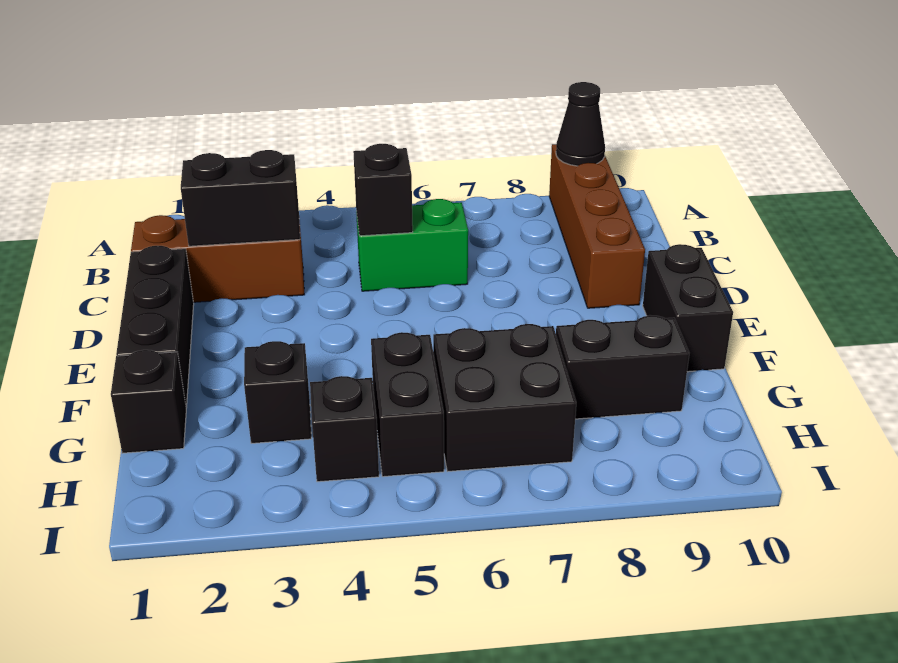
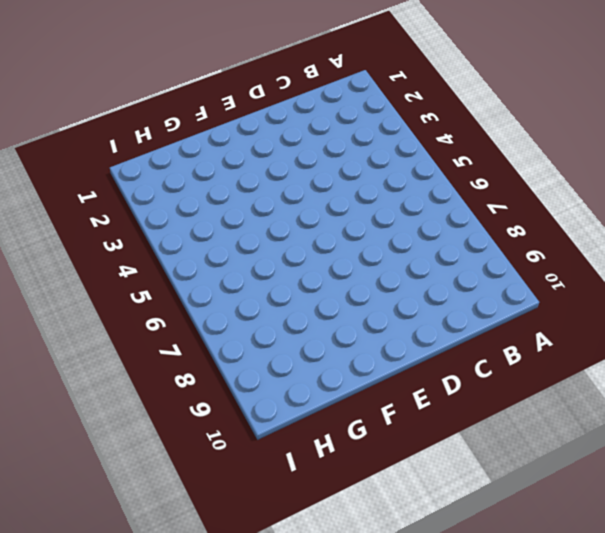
none -> brown 1x4 brick [549,144,645,308]
none -> brown 1x3 brick [131,215,304,302]
none -> green 1x2 brick [356,199,468,291]

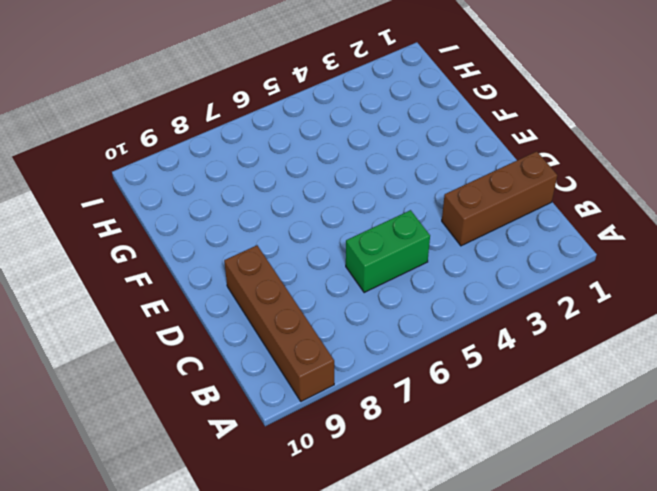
none -> black 1x3 brick [116,246,194,408]
none -> black 1x2 brick [643,244,733,372]
none -> black 1x1 brick [111,350,186,453]

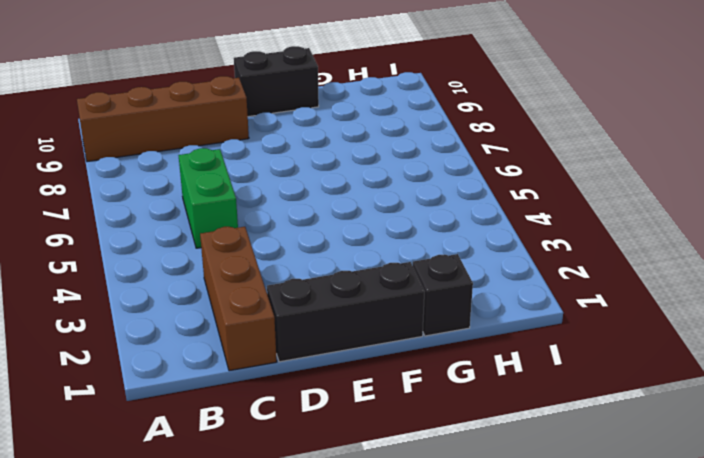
none -> black 1x1 brick [244,341,311,443]
none -> black 1x2 brick [371,332,444,477]
none -> black 2x2 brick [433,324,576,472]

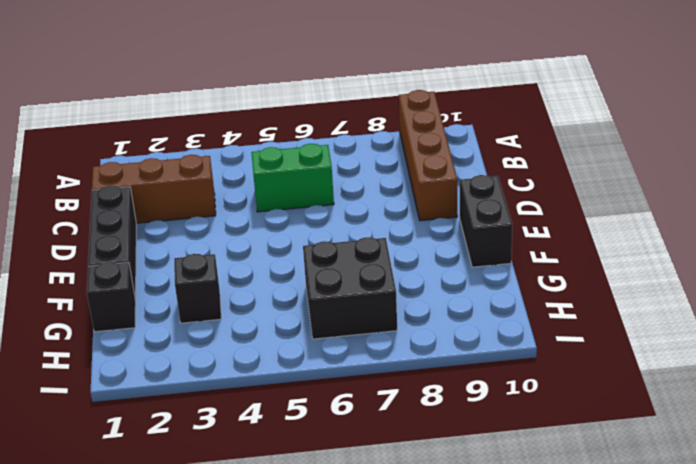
none -> black 1x2 brick [371,332,444,477]
none -> black 1x2 brick [556,315,689,419]
none -> black 1x1 brick [310,376,379,482]

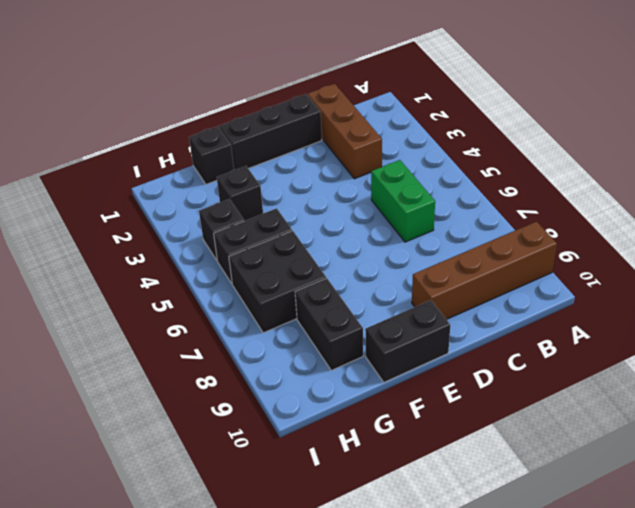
none -> black 1x1 cone [556,82,605,166]
none -> black 1x2 brick [181,150,300,246]
none -> black 1x1 brick [353,144,413,236]

